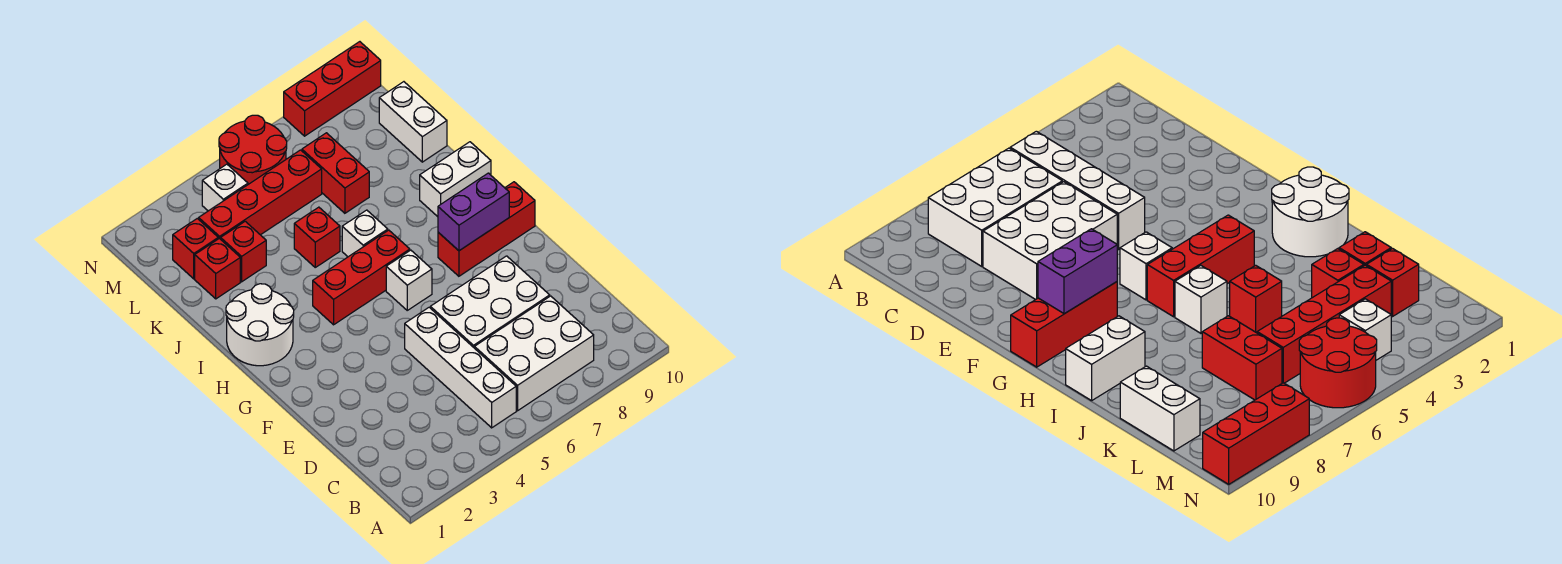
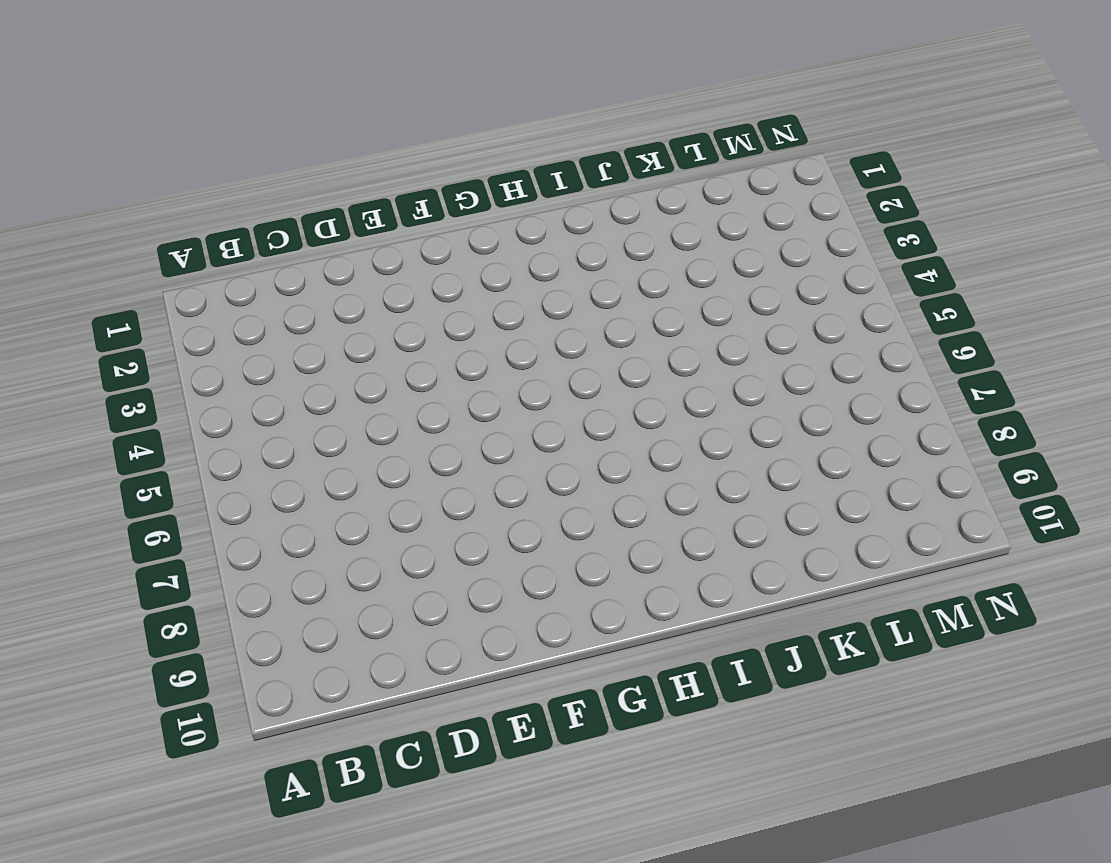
none -> white 1x4 brick [405,307,516,428]
none -> white 2x3 brick [474,296,594,411]
none -> white 2x3 brick [430,256,550,347]

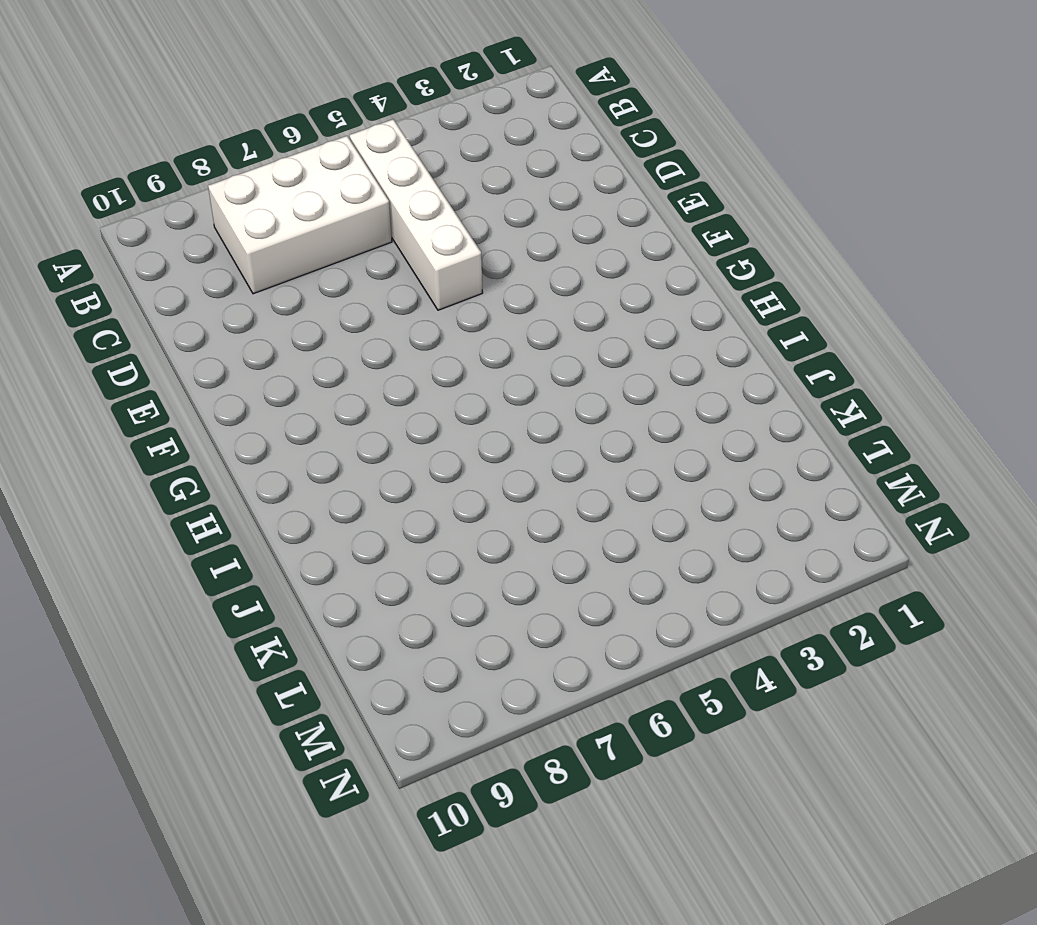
none -> white 2x3 brick [430,256,550,347]
none -> white 1x1 brick [386,250,432,310]
none -> red 1x3 brick [438,182,535,276]

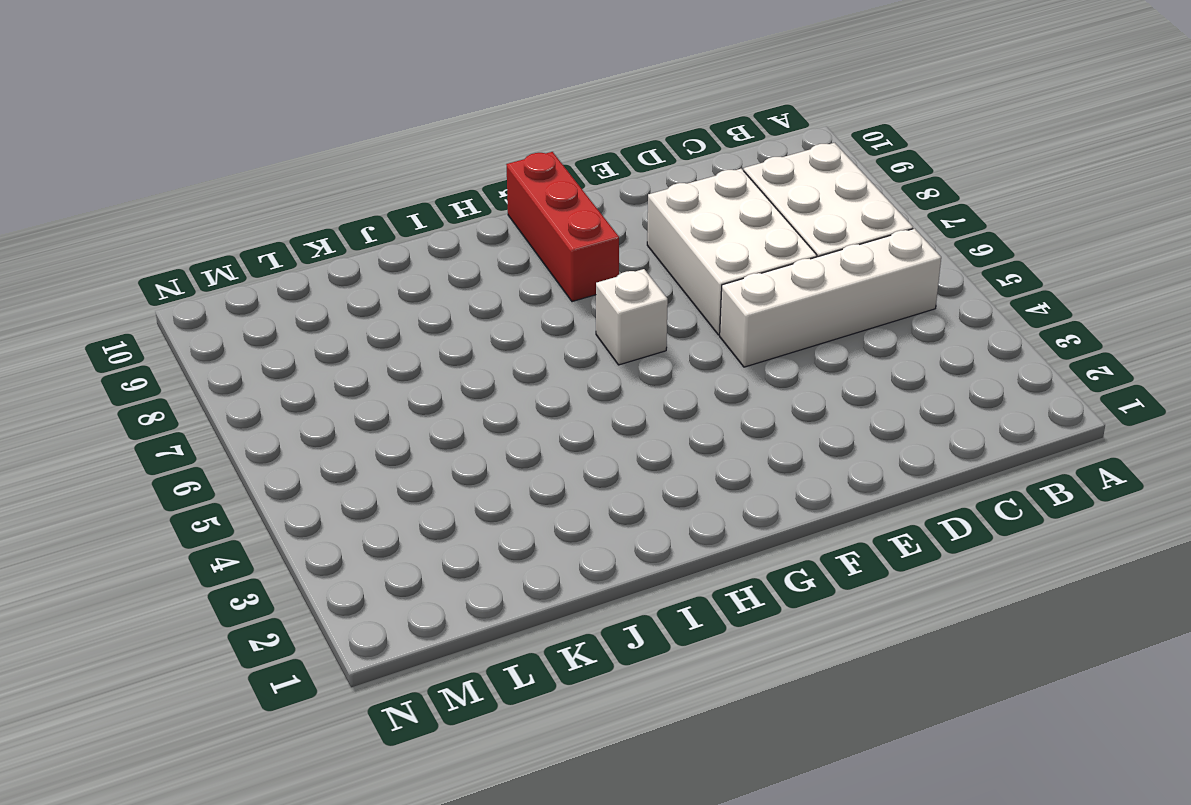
none -> white 2x2 round brick [226,284,294,366]
none -> red 1x3 brick [313,230,410,325]
none -> white 1x1 brick [342,210,388,257]

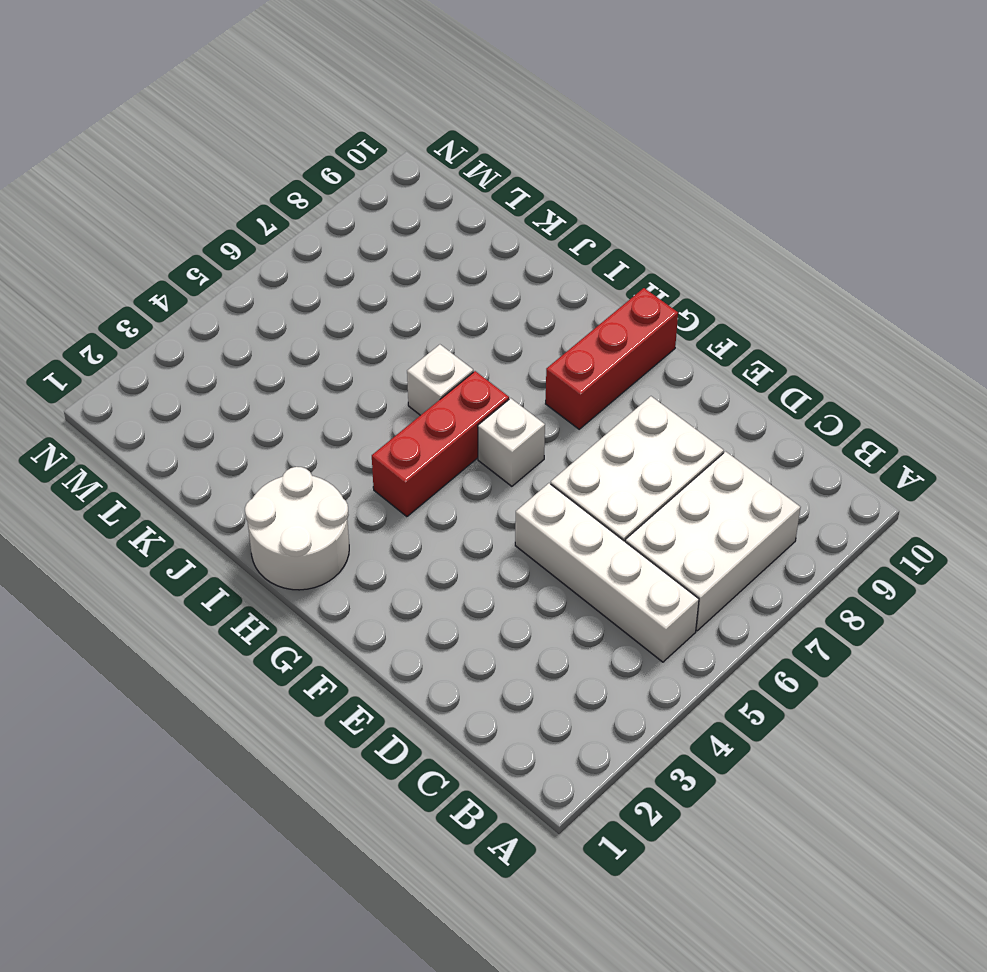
none -> white 1x2 brick [420,142,491,217]
none -> red 1x1 brick [294,207,340,267]
none -> red 1x1 brick [195,238,240,299]

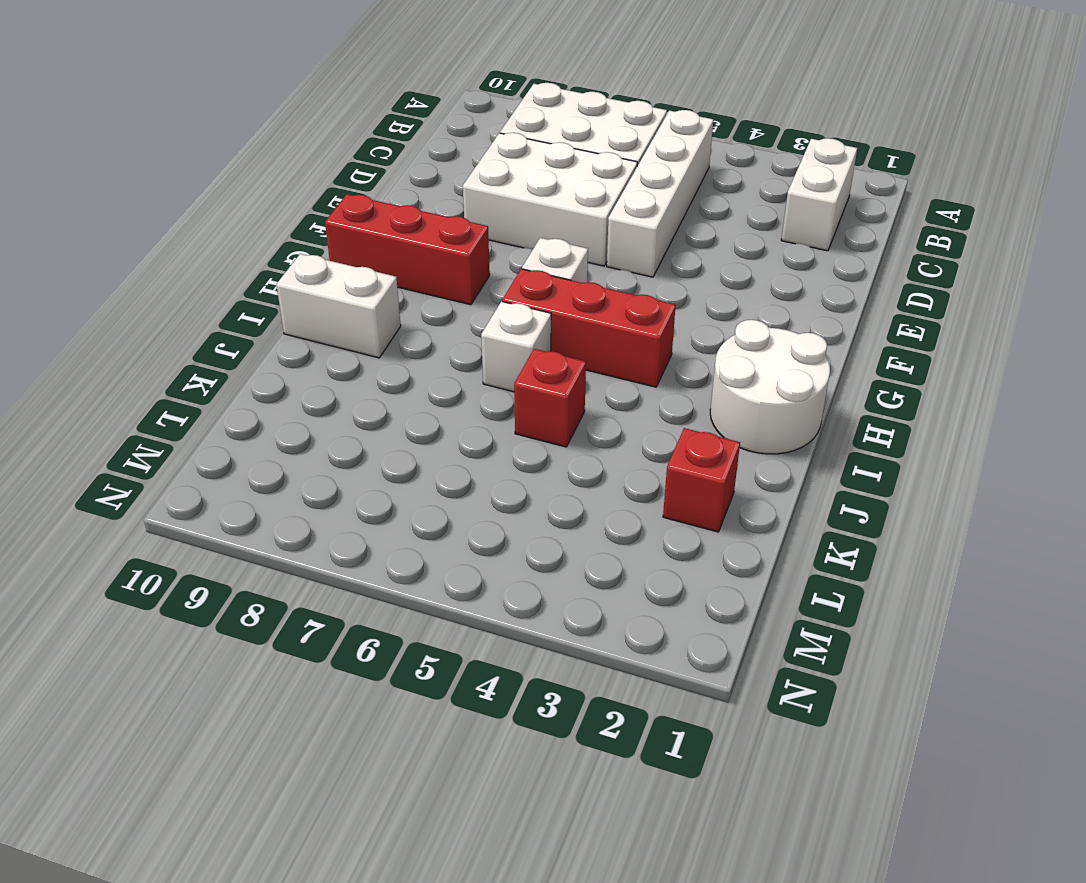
white 1x2 brick [781,138,857,251] -> white 1x2 brick moved to [379,82,447,162]
none -> red 1x1 brick [221,221,266,282]
none -> red 1x2 brick [302,133,369,213]
none -> red 1x1 brick [173,218,218,279]

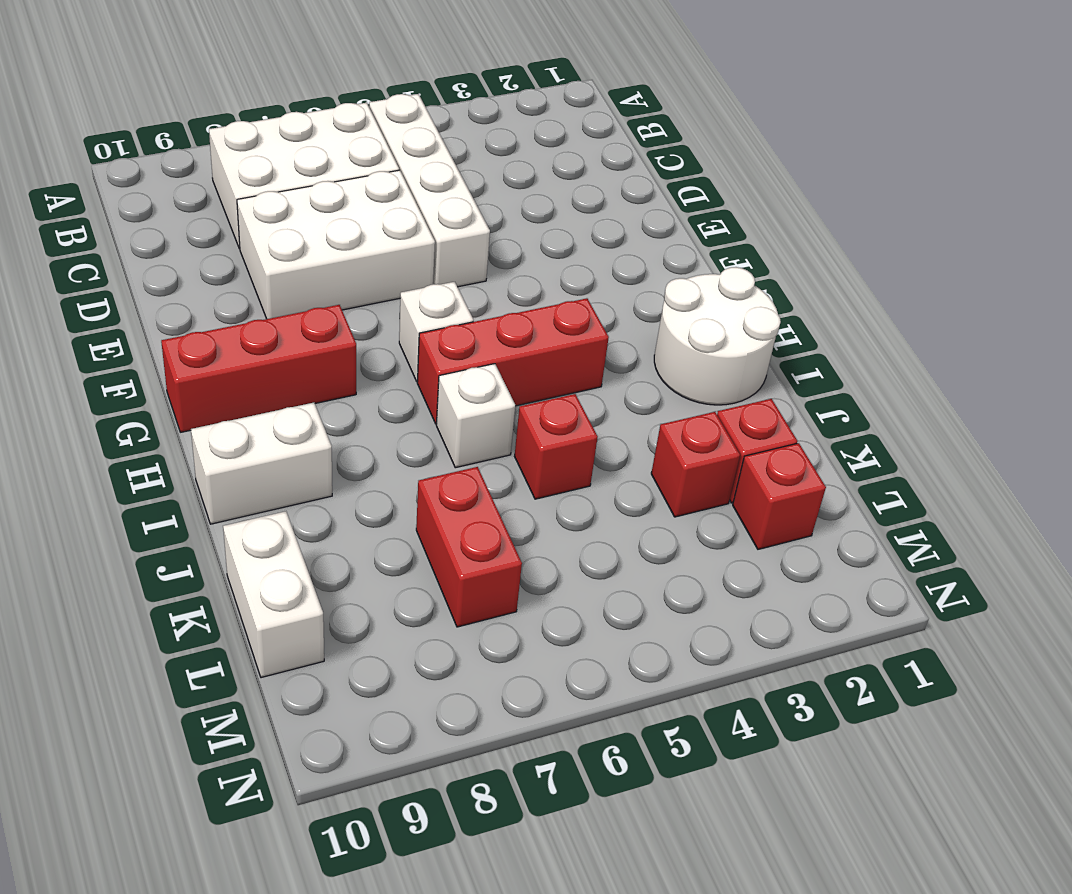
none -> red 1x4 brick [199,150,322,239]
none -> white 1x1 brick [202,164,248,211]
none -> red 2x2 round brick [219,115,287,184]

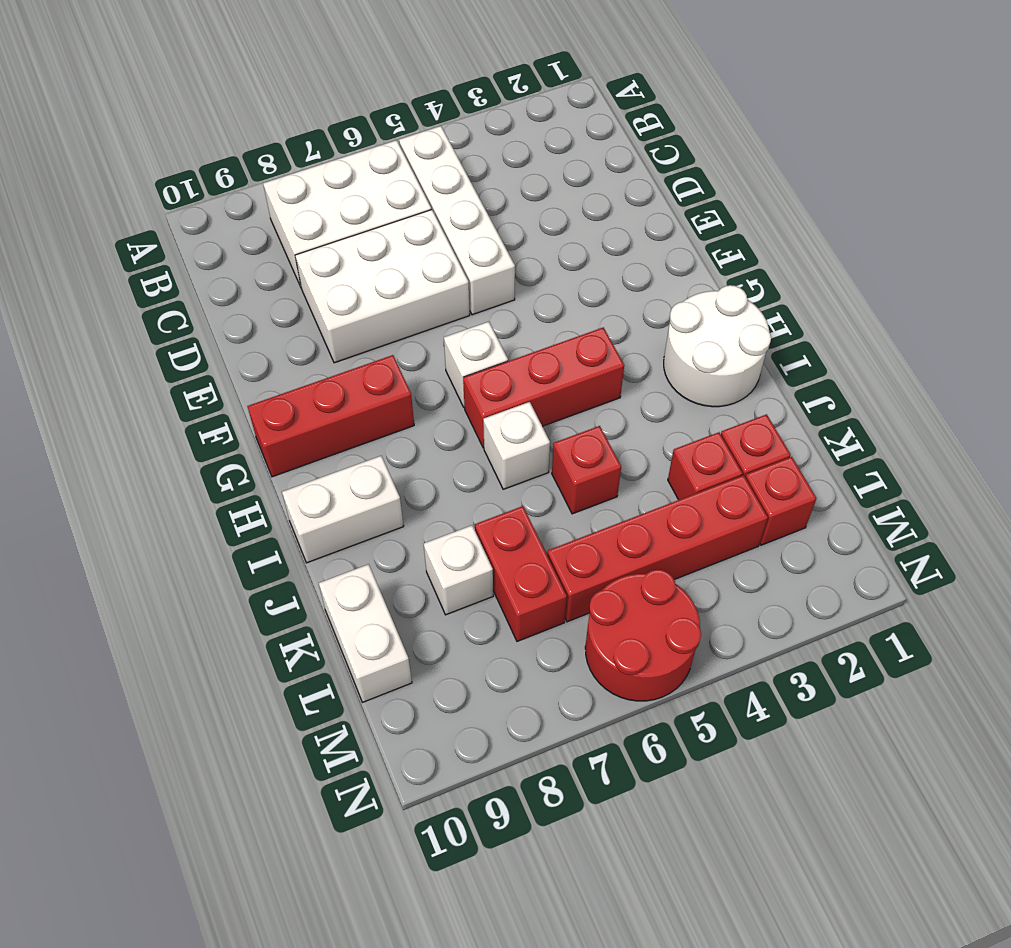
white 1x1 brick [424,525,493,615] -> white 1x1 brick moved to [202,164,248,211]
none -> red 1x3 brick [284,42,381,136]
none -> purple 1x2 brick [438,173,509,251]

